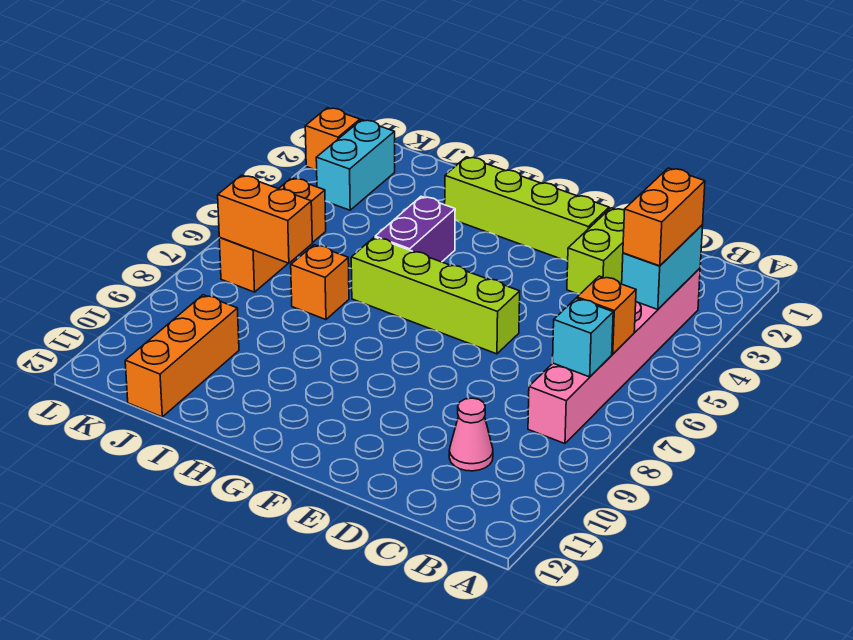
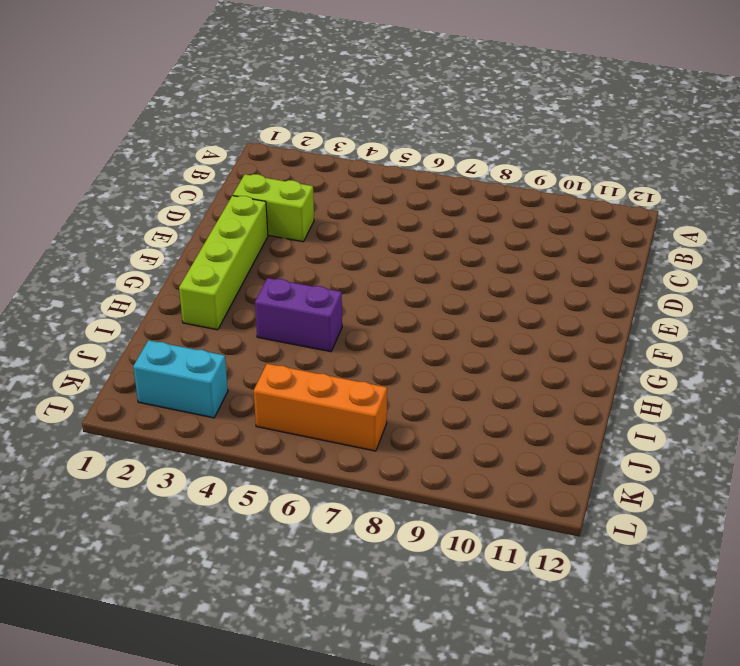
none -> pink 1x6 brick [528,268,700,444]
none -> pink 1x1 cone [449,398,493,471]
none -> lime 1x4 brick [351,237,520,354]

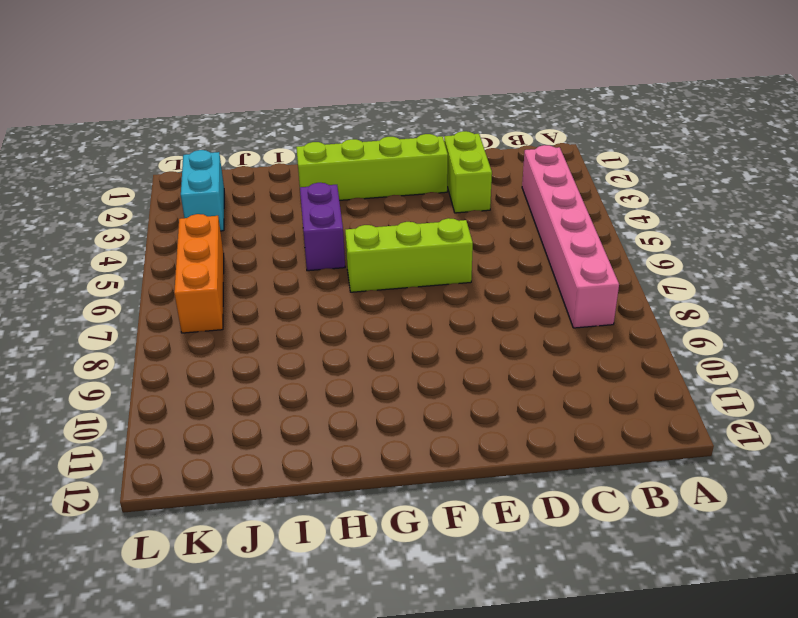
lime 1x3 brick [345,218,473,292] -> lime 1x4 brick [351,237,520,354]
none -> pink 1x1 cone [449,398,493,471]
none -> orange 1x1 brick [291,245,349,320]
none -> orange 1x3 brick [125,295,239,417]

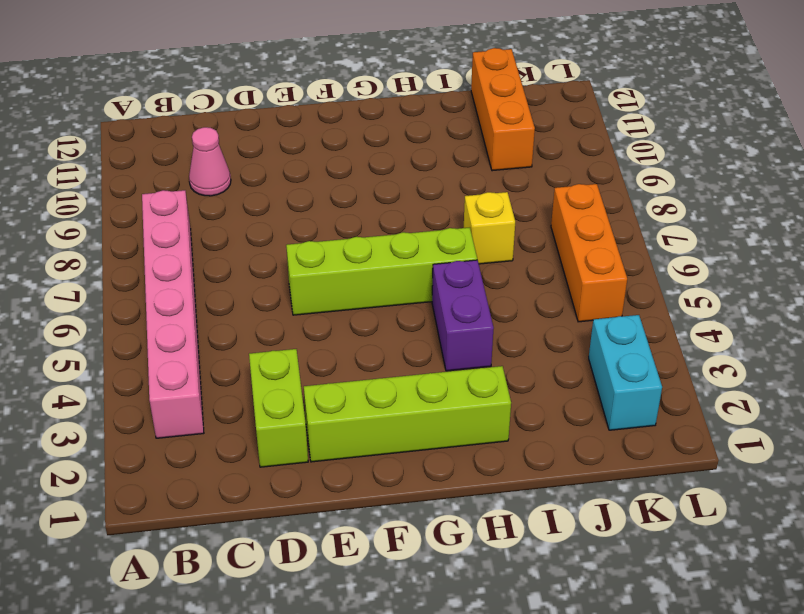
yellow 1x1 brick [464,192,515,264] -> orange 1x1 brick [291,245,349,320]
none -> orange 1x1 brick [305,108,360,170]
none -> cyan 1x2 brick [622,225,703,309]
none -> orange 1x1 brick [577,276,636,354]

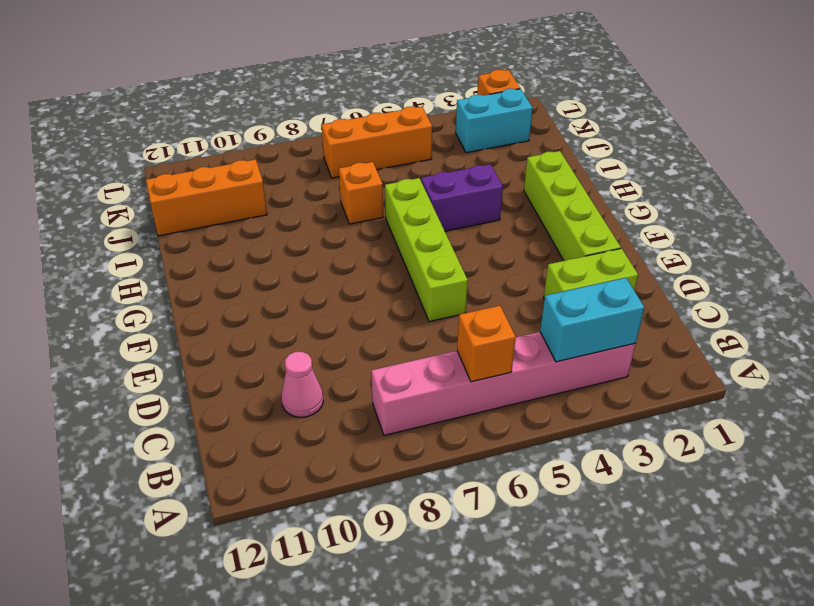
none -> cyan 1x1 brick [553,298,613,377]
none -> orange 1x2 brick [218,175,312,263]
none -> orange 1x2 brick [623,168,705,266]

